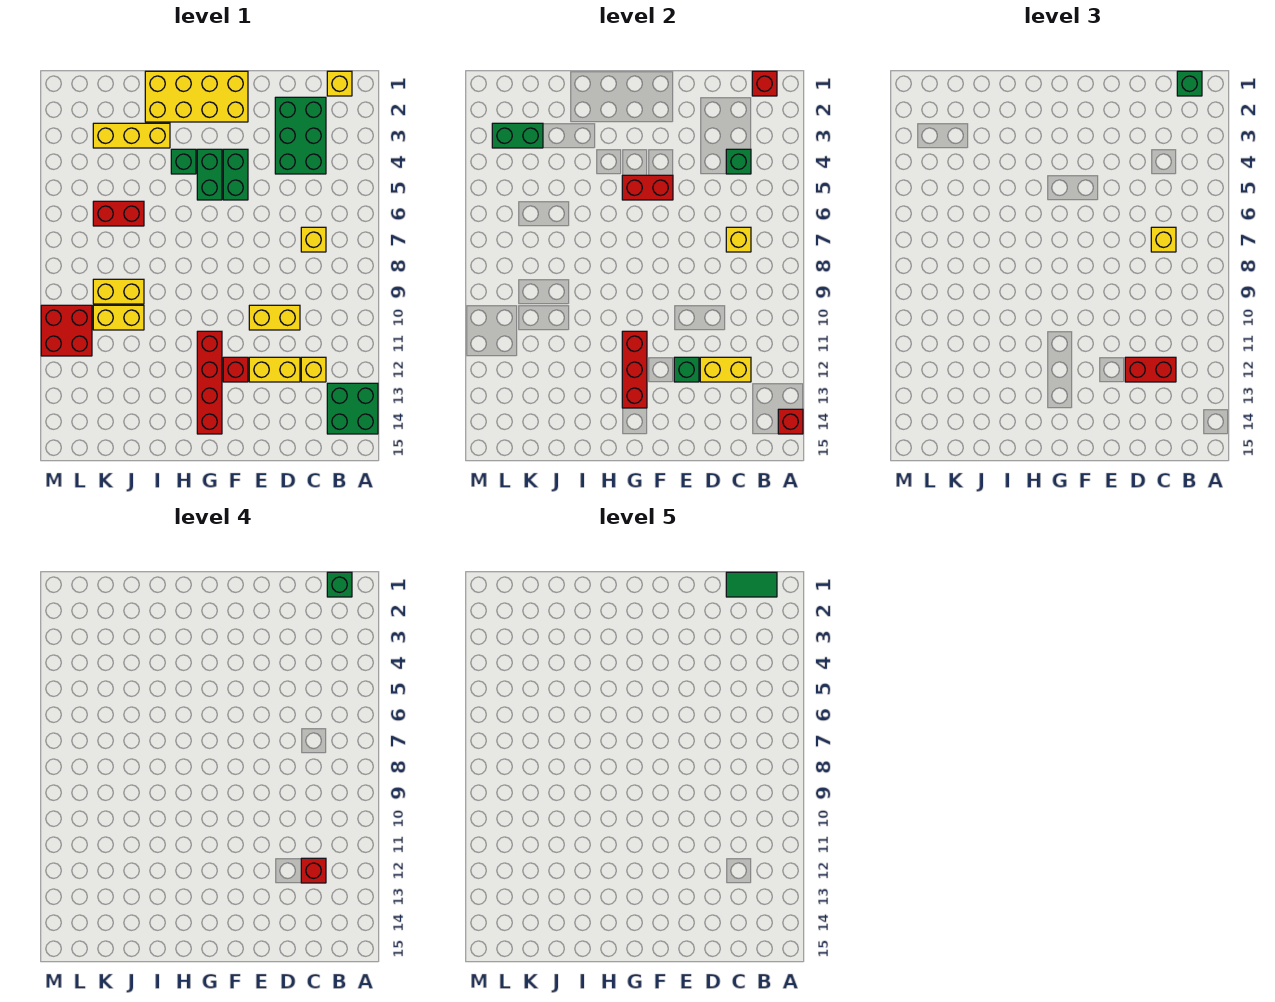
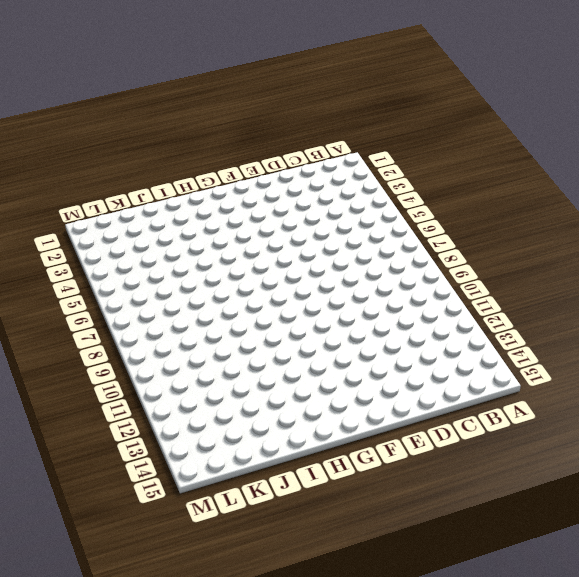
none -> green 2x2 brick [327,383,378,434]
none -> yellow 1x1 brick [327,71,352,96]
none -> green 2x3 brick [275,97,326,174]
none -> yellow 1x1 brick [301,227,326,252]

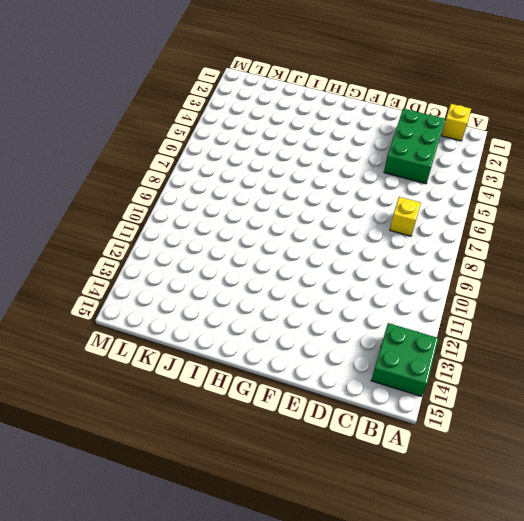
none -> yellow 1x1 brick [301,357,326,382]
none -> yellow 1x2 brick [249,305,300,330]
none -> yellow 1x2 brick [249,357,300,382]
none -> yellow 2x4 brick [145,71,248,122]

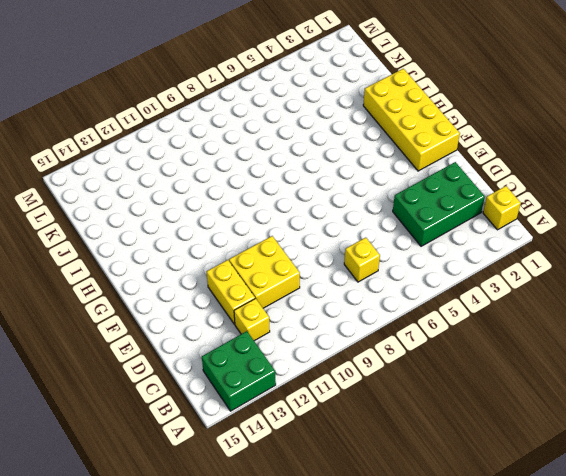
yellow 2x2 brick [229,236,300,308] -> yellow 1x2 brick [249,305,300,330]
none -> green 1x2 brick [223,149,248,200]
none -> red 1x1 brick [223,357,248,382]
none -> green 1x2 brick [197,149,222,200]
none -> red 1x4 brick [197,331,222,434]

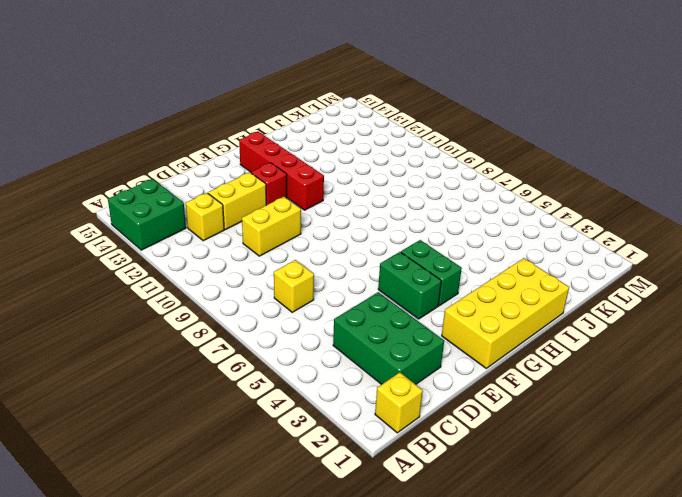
none -> green 1x1 brick [171,149,196,174]
none -> yellow 1x3 brick [93,123,170,148]
none -> red 1x2 brick [93,201,144,226]
none -> yellow 1x2 brick [93,279,144,304]

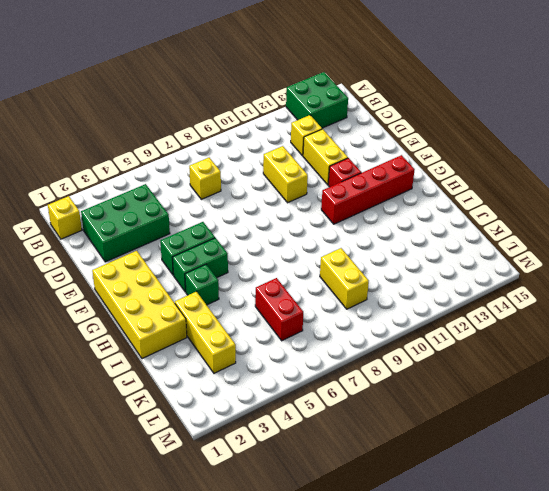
none -> yellow 1x2 brick [93,305,144,330]
none -> red 2x2 brick [41,305,92,356]
none -> red 1x1 brick [778,409,803,434]
none -> red 1x1 brick [752,71,777,96]

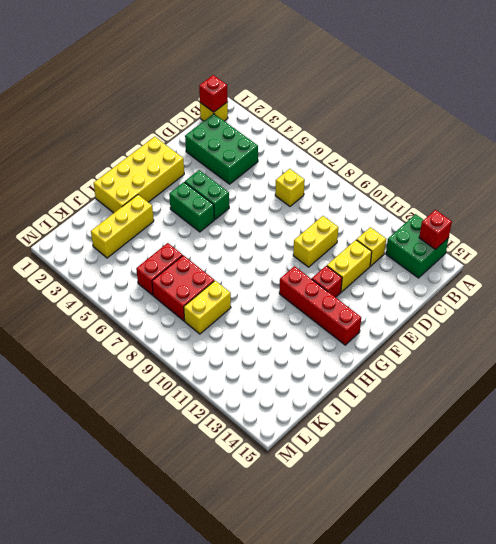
red 2x2 brick [152,255,214,321] -> red 2x2 brick moved to [41,305,92,356]
none -> green 1x1 brick [171,149,196,174]
none -> yellow 1x2 brick [93,305,144,330]
none -> green 1x1 brick [726,149,751,174]
none -> yellow 1x1 brick [726,227,751,252]

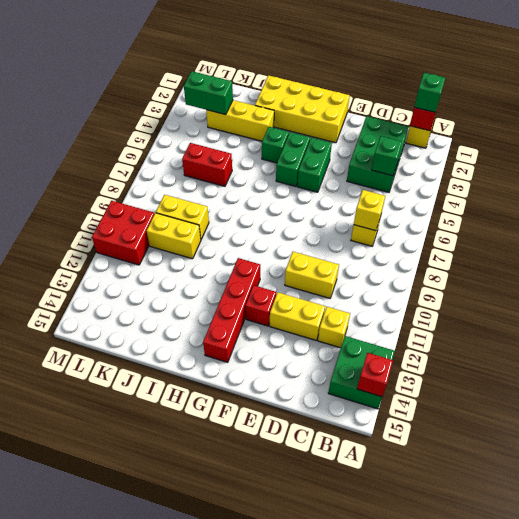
none -> yellow 1x2 brick [700,357,751,382]
none -> green 1x1 brick [674,357,699,382]
none -> red 1x2 brick [622,175,673,200]
none -> red 1x3 brick [622,331,647,408]

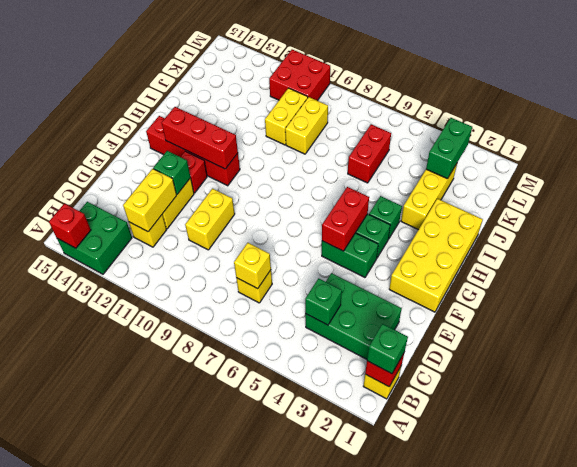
none -> yellow 1x1 brick [1151,227,1176,252]
none -> red 1x2 brick [1125,357,1176,382]
none -> green 1x1 brick [327,572,352,597]
none -> red 1x1 brick [301,858,326,883]

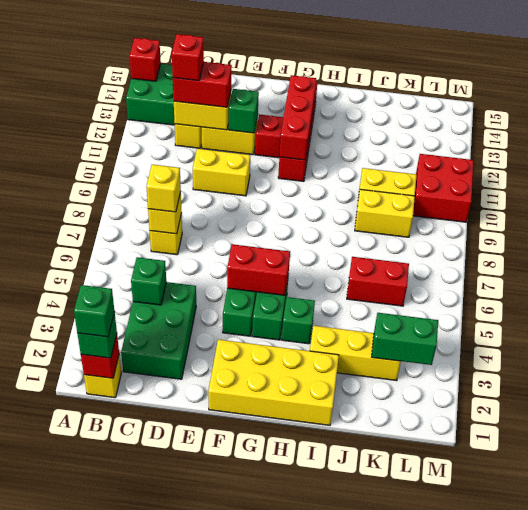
none -> green 1x2 tile [726,572,777,597]

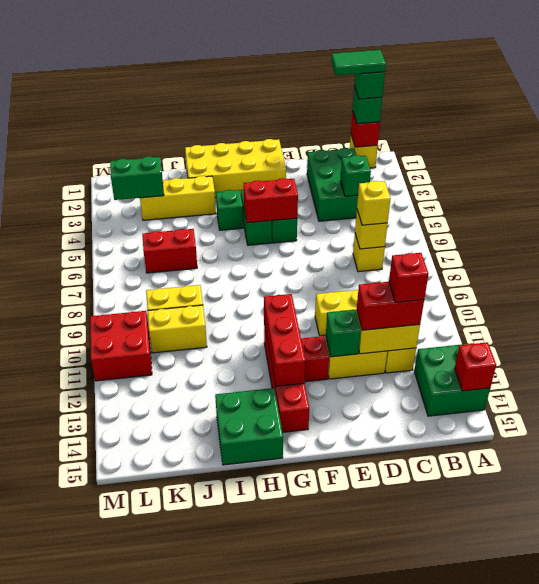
green 2x2 brick [215,388,283,465] -> none

